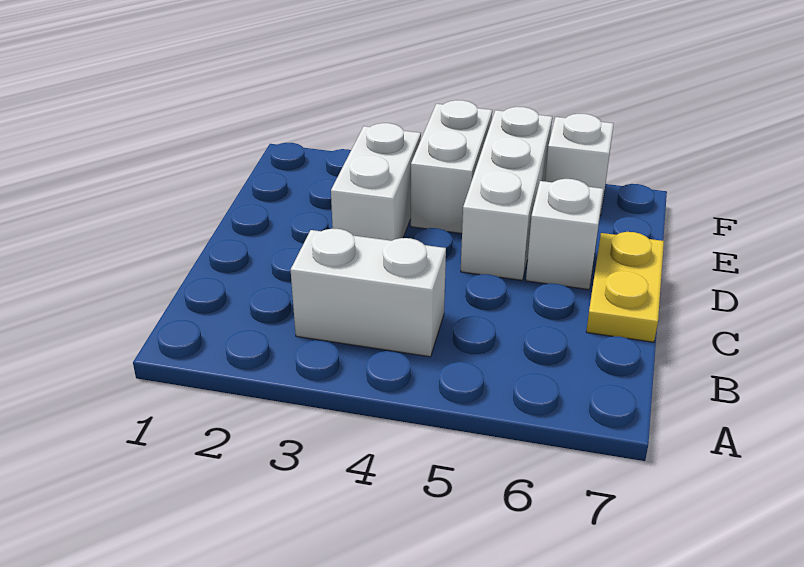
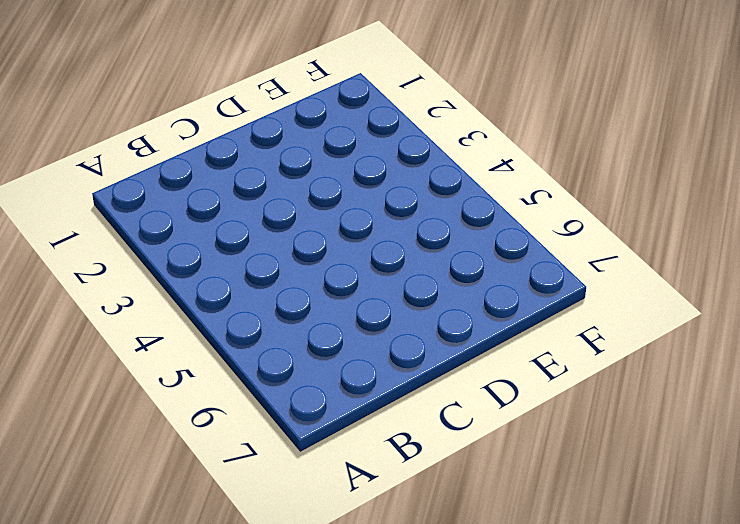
none -> white 1x2 brick [291,229,446,357]
none -> yellow 1x2 plate [586,232,664,342]

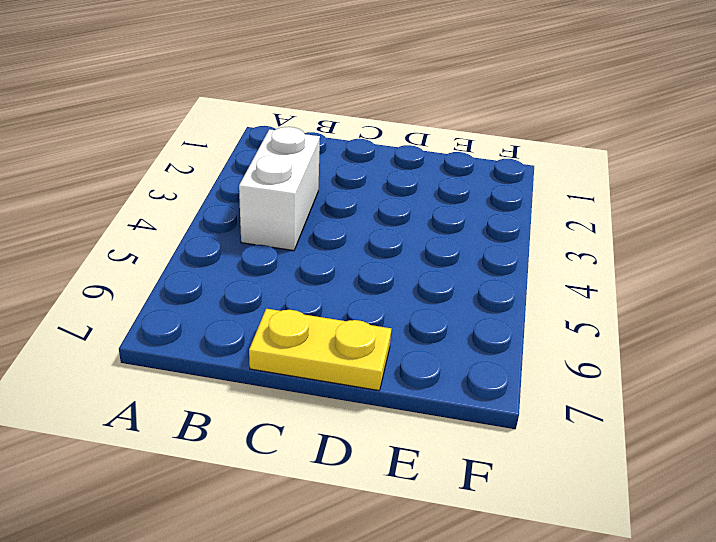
none -> white 1x2 brick [331,123,421,241]
none -> white 1x3 brick [461,107,552,280]

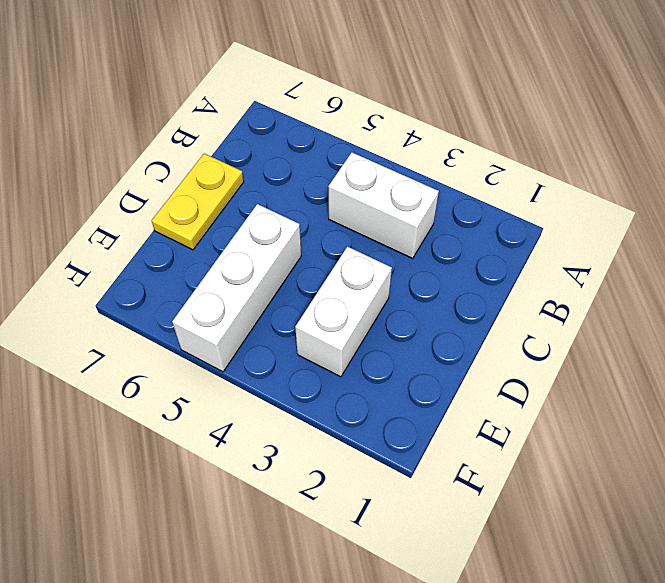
none -> white 1x1 brick [526,179,603,290]
none -> white 1x2 brick [411,100,492,233]

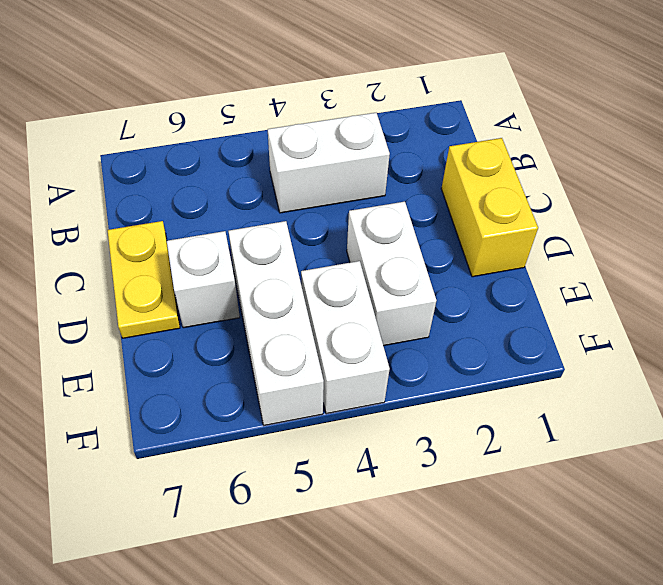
yellow 1x2 brick [441,138,538,277] -> none
none -> white 1x1 brick [545,114,614,215]

